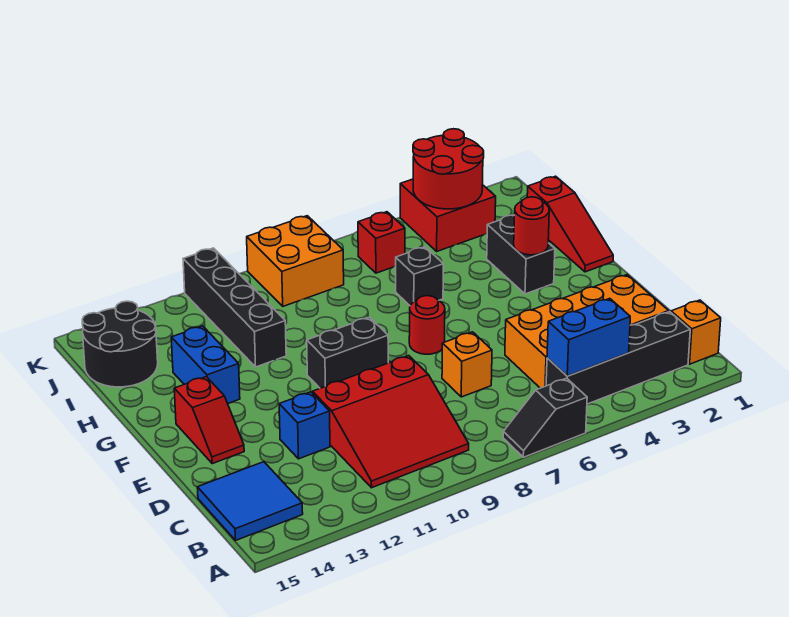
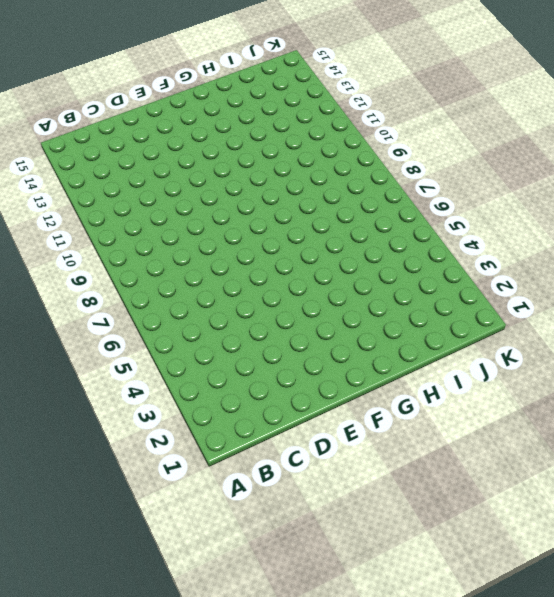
none -> black 1x2 slope [503,378,587,457]
none -> orange 1x1 brick [671,300,721,364]
none -> black 1x4 brick [546,312,690,404]

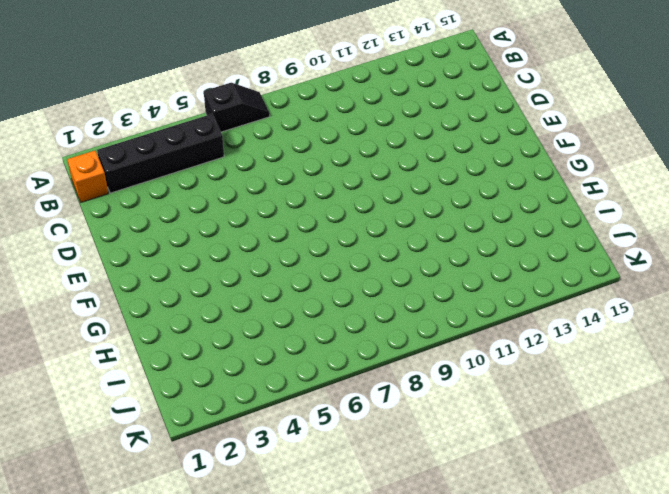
none -> red 3x3 slope [312,356,469,488]
none -> blue 2x2 tile [197,462,303,540]
none -> orange 2x4 brick [505,275,669,388]

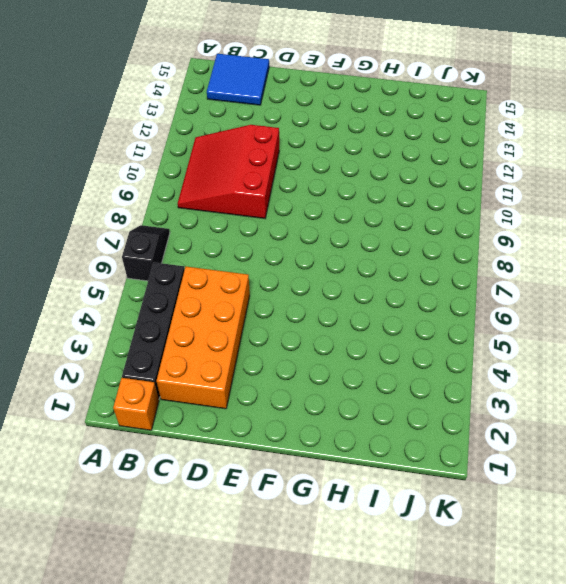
none -> orange 1x1 brick [442,332,492,397]
none -> blue 1x1 brick [279,392,330,459]
none -> red 1x2 slope [174,377,244,464]

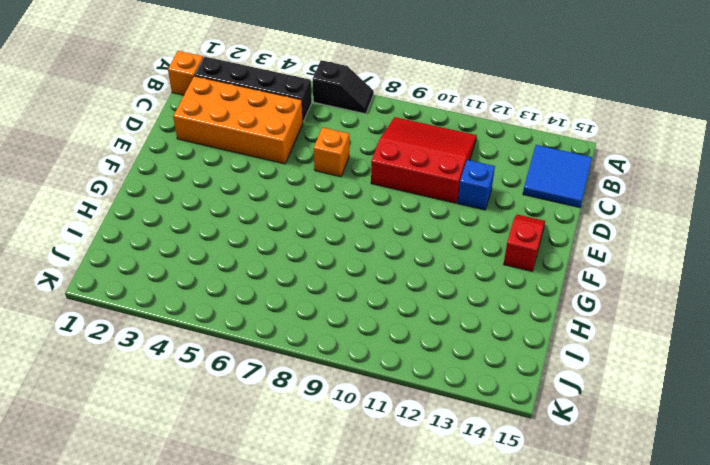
none -> red 1x1 round brick [409,296,445,354]
none -> black 1x2 brick [307,317,388,388]
none -> red 1x3 slope [527,176,613,272]

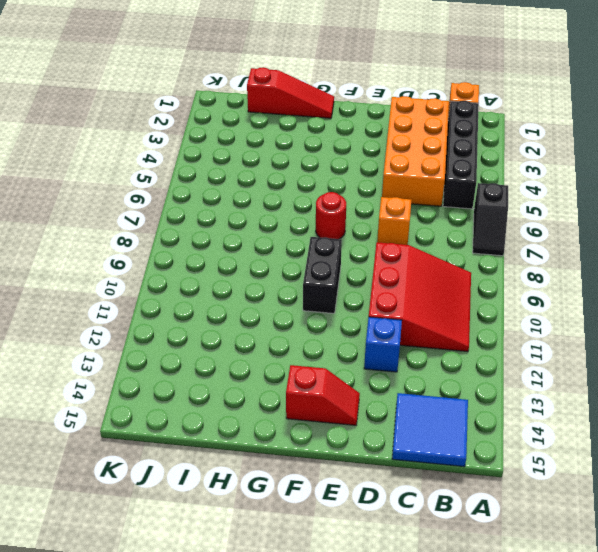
none -> black 1x2 brick [487,215,555,294]
none -> blue 1x2 brick [171,326,240,403]
none -> black 1x1 brick [396,247,443,305]

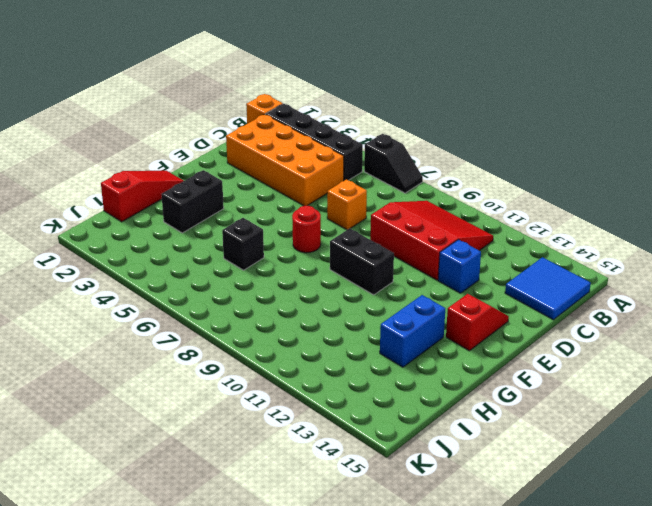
none -> black 1x4 brick [183,248,286,367]
none -> black 2x2 round brick [82,301,158,387]
none -> red 2x2 brick [400,179,496,251]

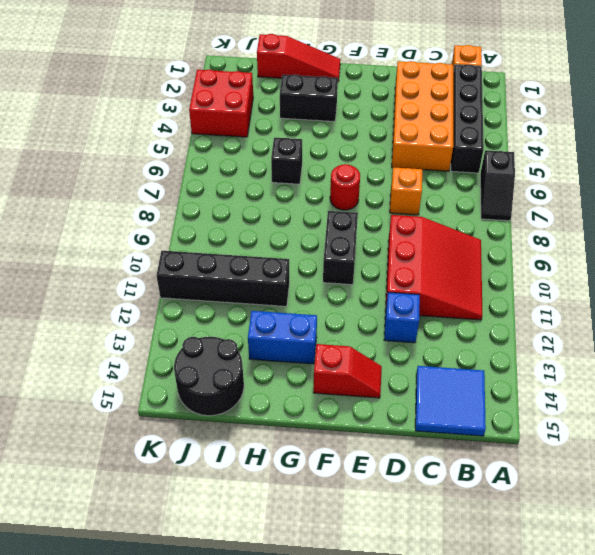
none -> red 1x1 brick [358,212,405,273]
none -> orange 2x2 brick [247,216,344,306]
none -> blue 1x2 brick [547,298,630,376]

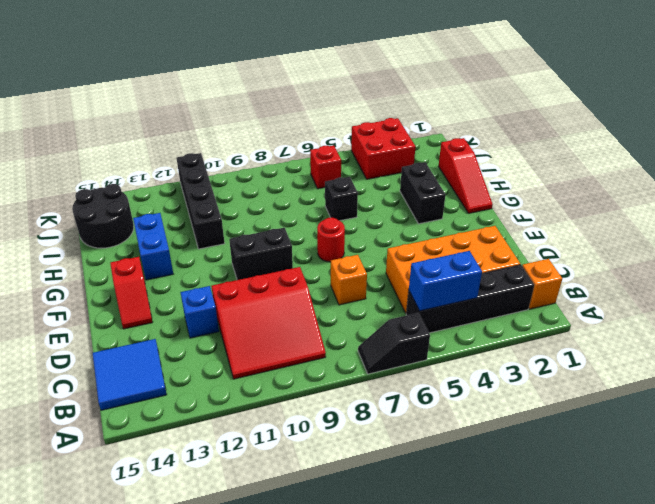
none -> orange 2x2 brick [247,216,344,306]
none -> red 1x1 round brick [514,197,549,255]
none -> red 2x2 round brick [413,129,484,209]

